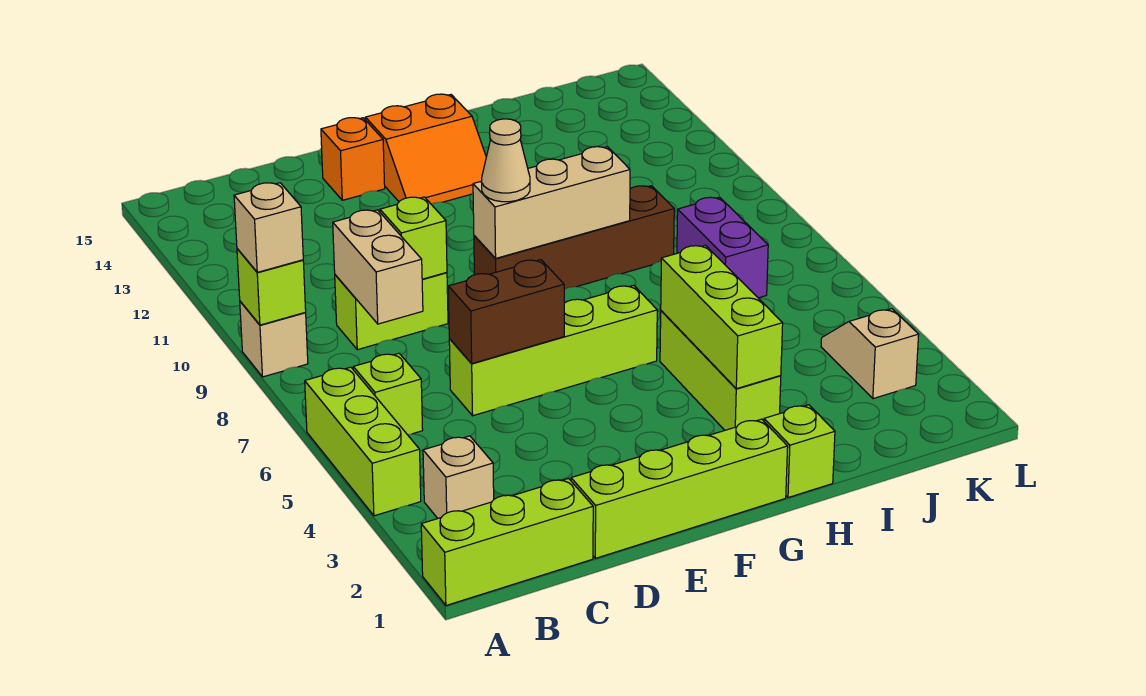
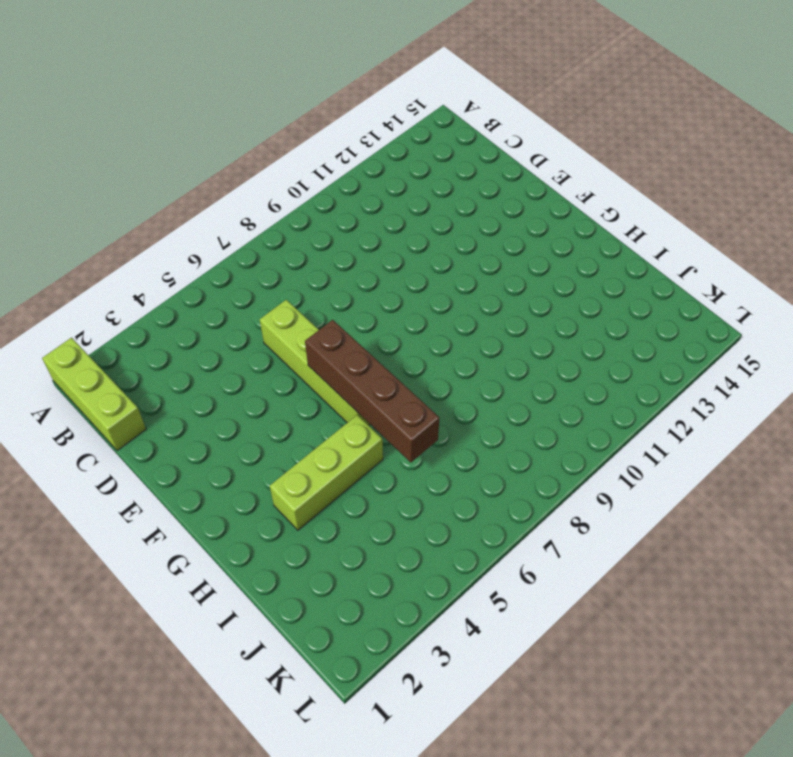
brown 1x4 brick [305,320,439,462] -> brown 1x4 brick moved to [474,186,674,289]
none -> lime 1x3 brick [305,367,421,516]
none -> tan 1x1 brick [240,301,308,377]
none -> tan 1x1 brick [423,436,494,518]

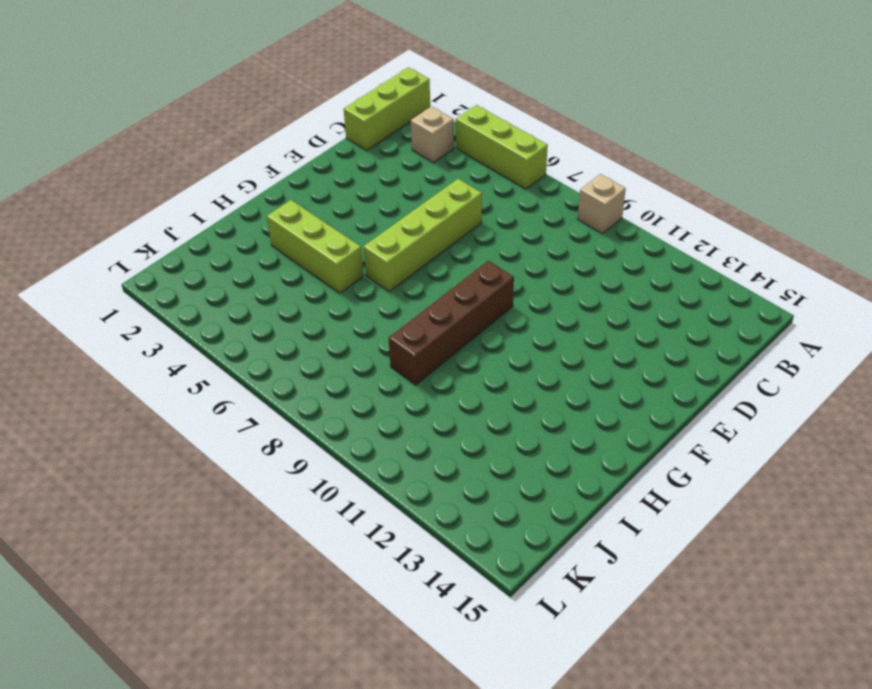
none -> lime 1x1 brick [353,353,423,434]
none -> lime 1x2 brick [335,272,448,350]
none -> lime 1x4 brick [571,419,788,558]

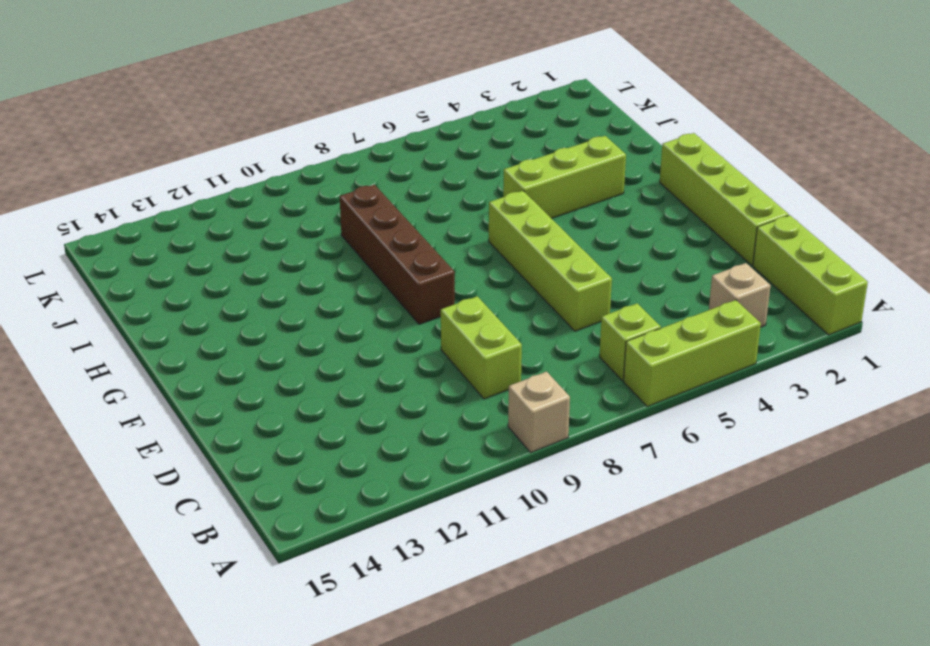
none -> orange 1x1 brick [321,118,385,200]
none -> orange 2x2 slope [365,94,486,204]
none -> lime 1x1 brick [764,405,835,498]

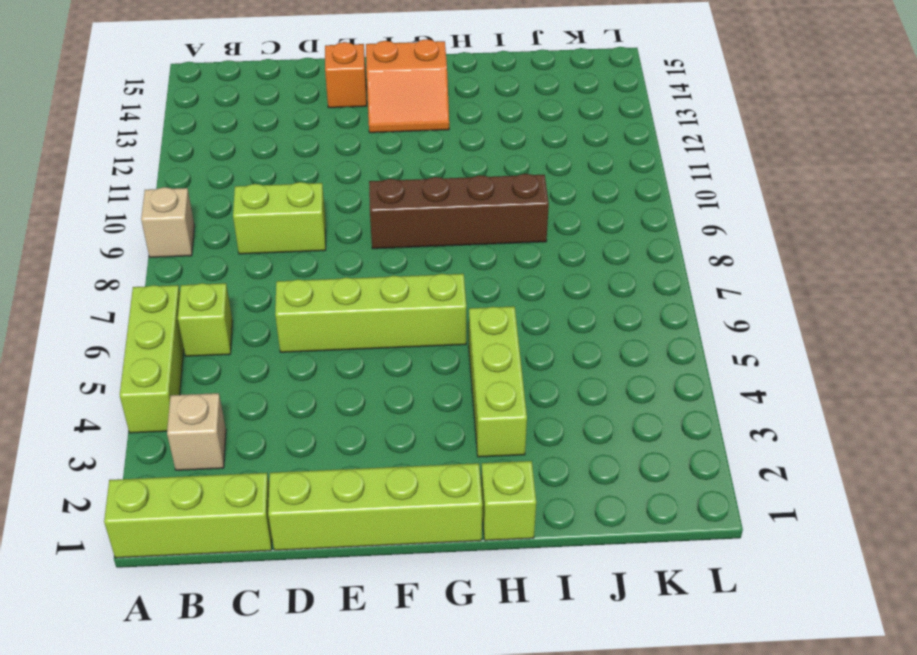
none -> purple 1x2 brick [677,197,768,298]
none -> tan 1x2 slope [821,309,919,399]
none -> lime 1x1 brick [237,249,306,325]

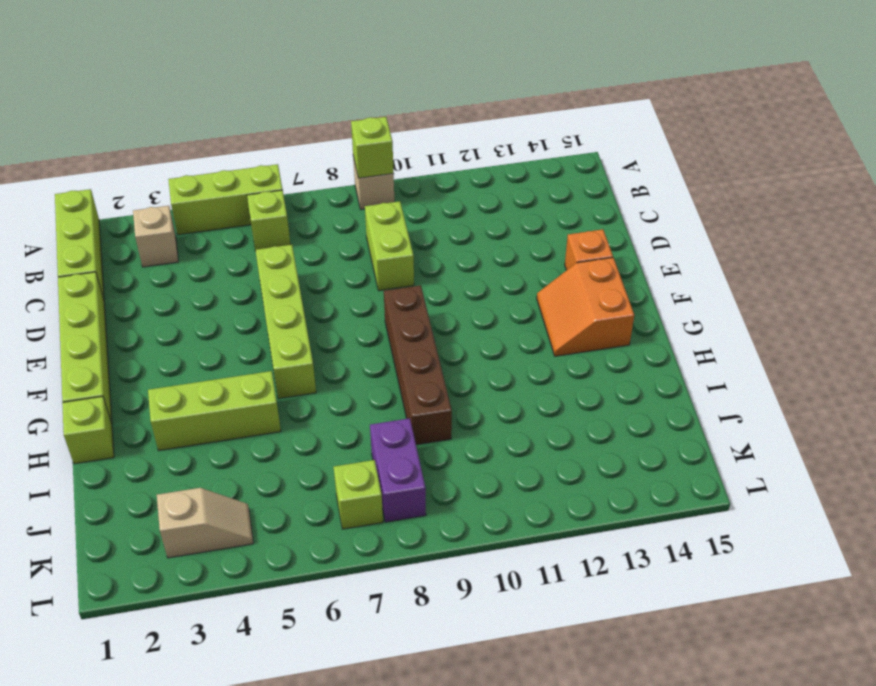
purple 1x2 brick [370,418,426,522] -> purple 1x2 brick turned to [677,197,768,298]
lime 1x1 brick [334,460,383,529] -> lime 1x1 brick moved to [380,197,447,279]
none -> tan 1x2 brick [333,210,423,324]
none -> brown 1x2 brick [448,260,564,363]
none -> tan 1x3 brick [473,147,630,258]

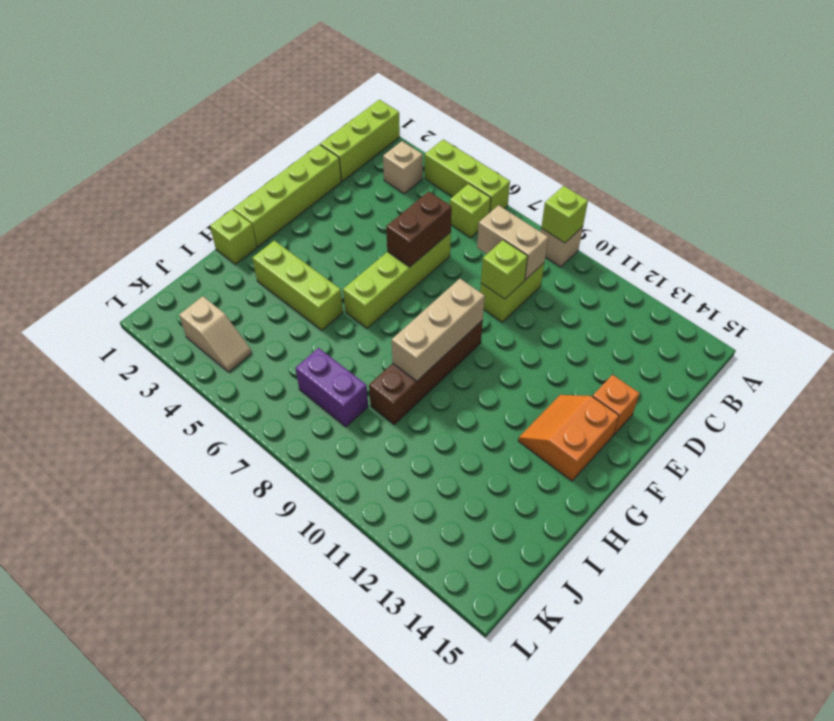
none -> lime 1x3 brick [661,245,783,389]
none -> tan 1x1 brick [234,183,303,272]
none -> tan 1x1 cone [481,119,530,202]

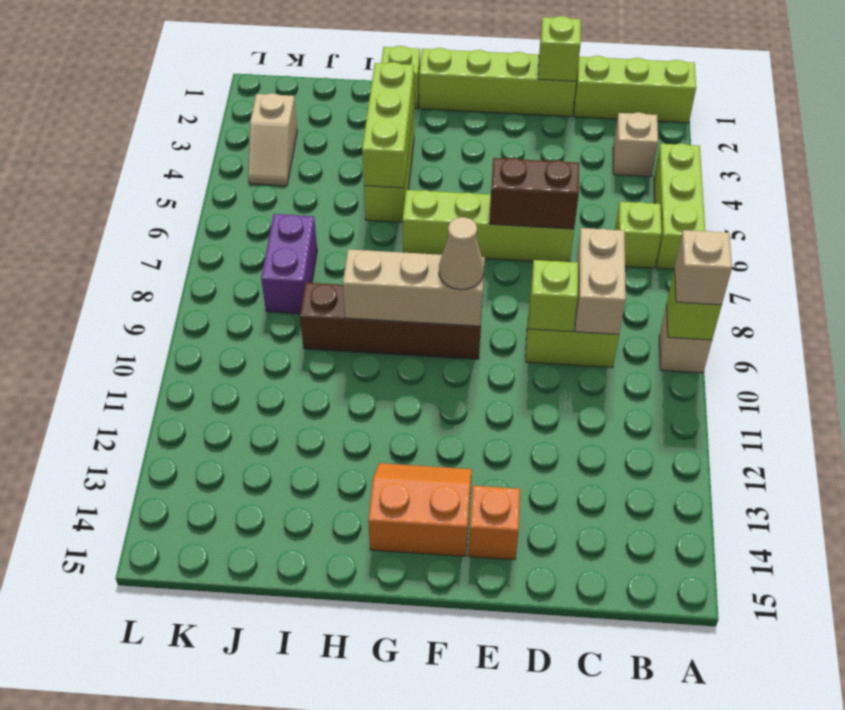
lime 1x1 brick [538,16,581,81] -> none

